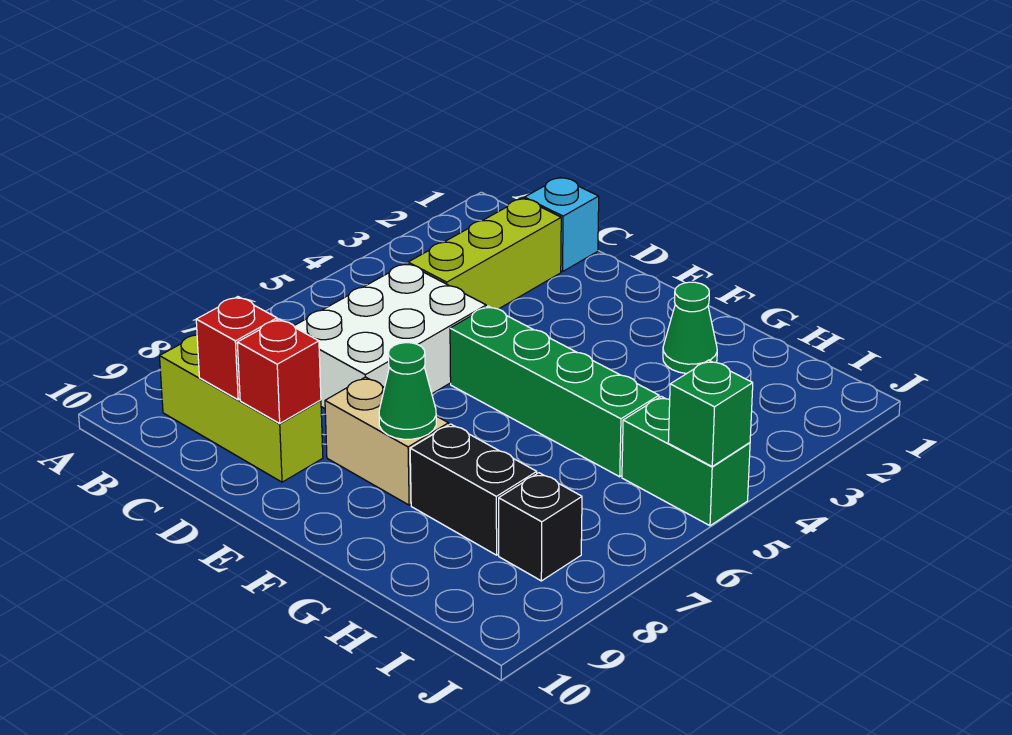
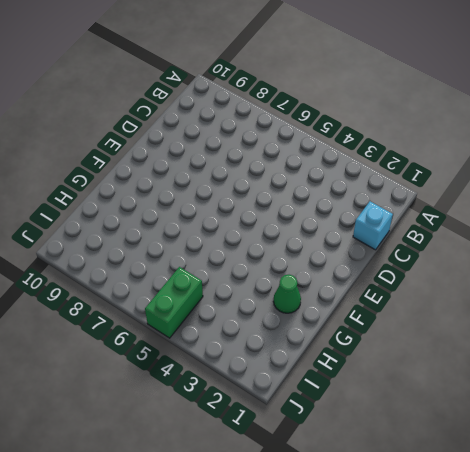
none -> lime 1x3 brick [160,335,323,482]
none -> lime 1x3 brick [408,198,561,309]
none -> white 2x3 brick [294,263,486,408]

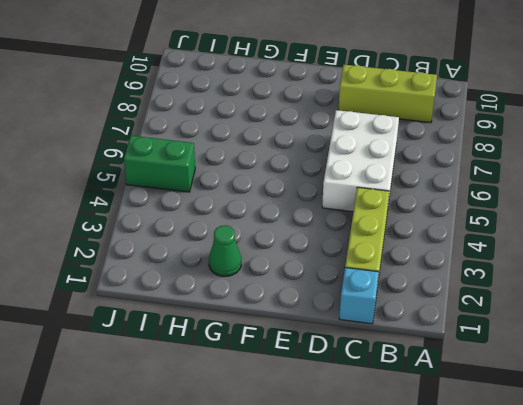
none -> green 1x4 brick [450,306,659,477]
none -> tan 1x2 brick [325,377,449,505]
none -> black 1x2 brick [410,424,537,555]

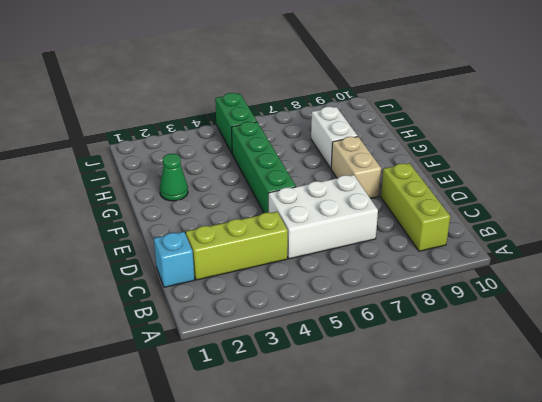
white 1x2 brick [311,107,358,168] -> black 1x2 brick [410,424,537,555]
none -> black 1x1 brick [499,473,582,581]
none -> red 1x1 brick [196,297,277,400]
none -> red 1x1 brick [237,319,321,423]

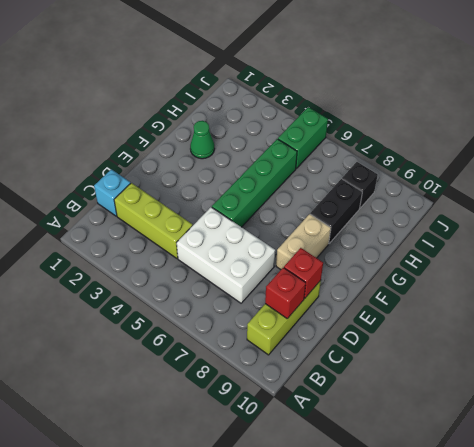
none -> green 1x1 cone [379,343,436,439]
none -> green 1x1 brick [668,360,753,466]

